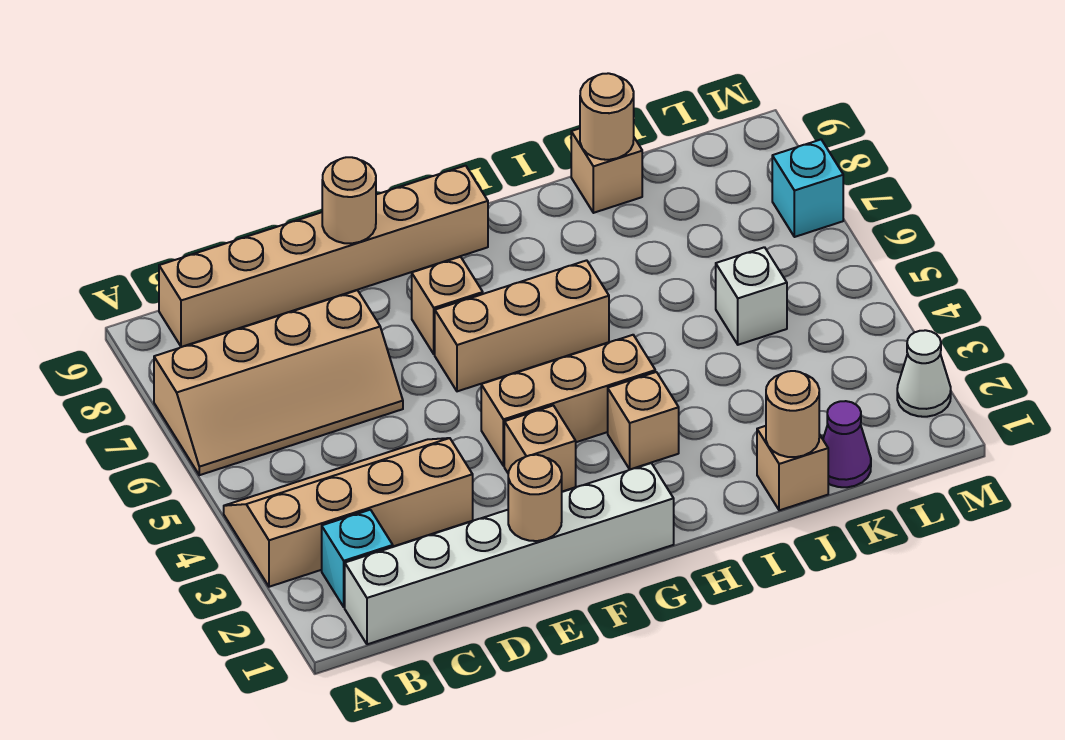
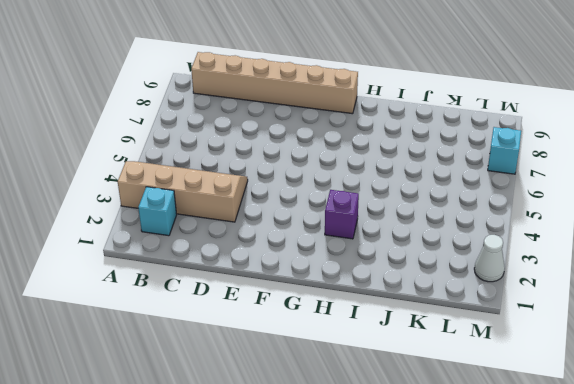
purple 1x1 brick [325,190,359,239] -> tan 1x1 brick [608,372,679,469]
none -> tan 2x4 slope [154,290,403,475]
none -> white 1x6 brick [345,463,674,644]
none -> tan 1x1 brick [504,405,576,491]

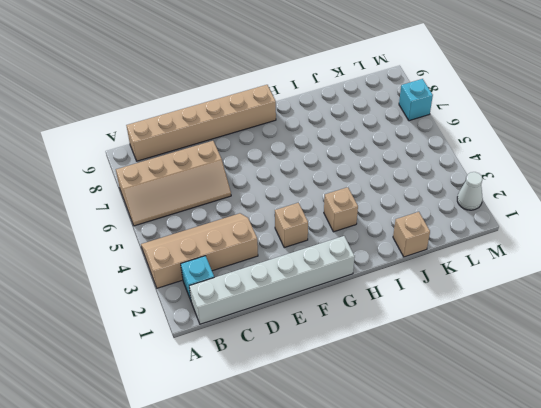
none -> tan 1x3 brick [481,335,655,466]
none -> tan 1x3 brick [435,260,609,391]
none -> tan 1x1 brick [412,257,483,354]

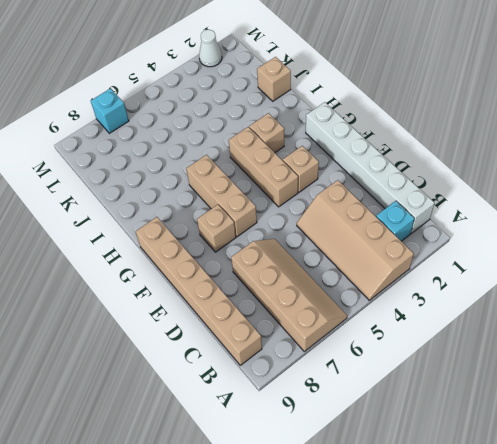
none -> tan 1x1 brick [571,128,642,213]
none -> purple 1x1 cone [823,401,871,487]
none -> white 1x1 brick [716,247,787,345]

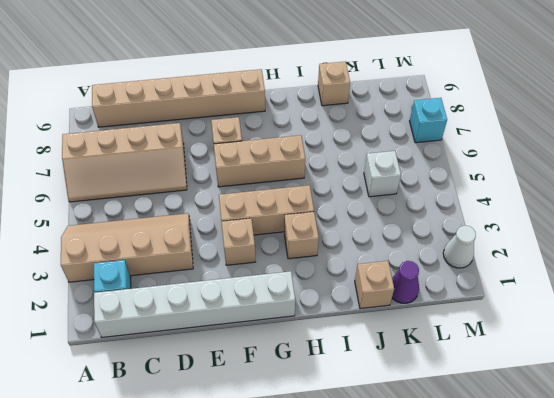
none -> tan 1x1 round brick [508,455,562,541]
none -> tan 1x1 round brick [322,157,376,243]
none -> tan 1x1 round brick [766,371,819,457]

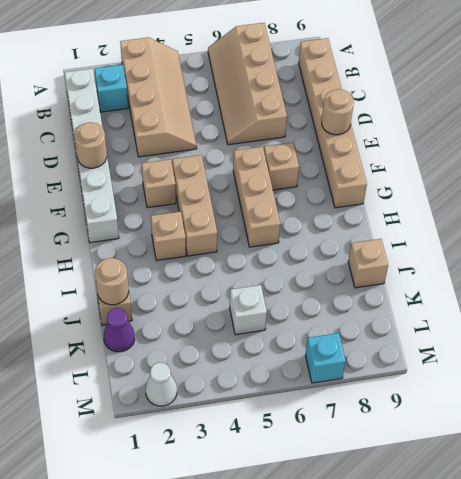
none -> tan 1x1 round brick [580,73,634,160]

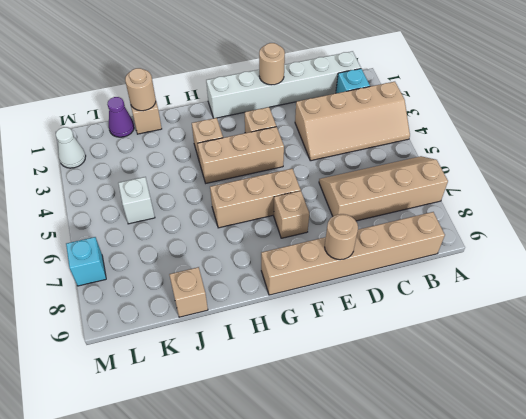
none -> tan 1x1 round brick [580,73,634,160]

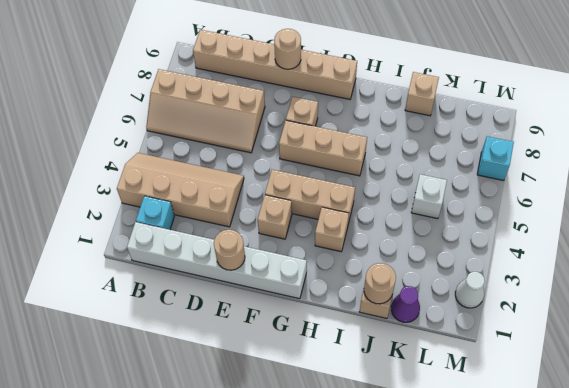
none -> tan 1x1 round brick [580,73,634,160]

